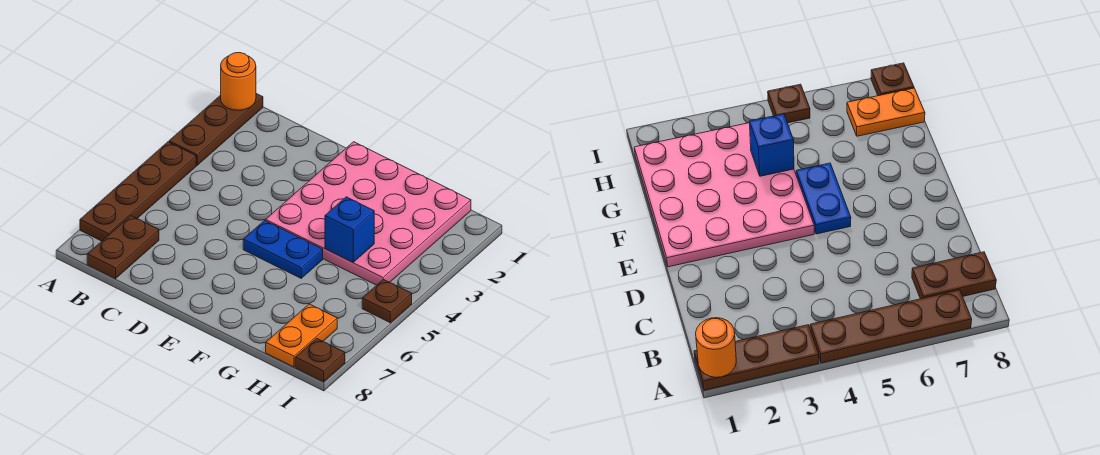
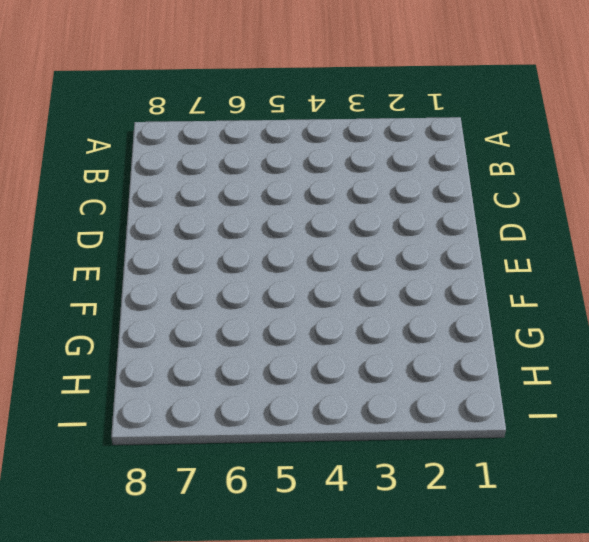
none -> brown 1x3 plate [169,94,263,165]
none -> brown 1x4 plate [80,142,196,241]

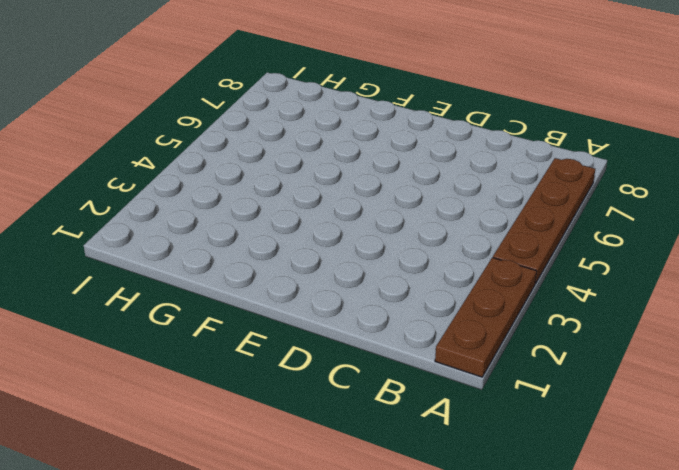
none -> brown 1x2 plate [87,216,159,278]
none -> pink 4x4 plate [266,142,471,285]

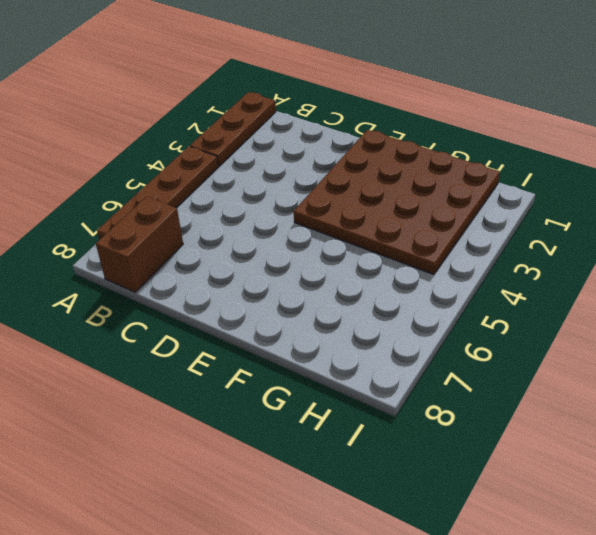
brown 1x2 brick [96,197,183,292] -> brown 1x2 plate [87,216,159,278]
brown 4x4 plate [294,130,500,274] -> pink 4x4 plate [266,142,471,285]
none -> blue 1x2 plate [243,221,323,278]
none -> orange 1x2 plate [266,304,337,367]

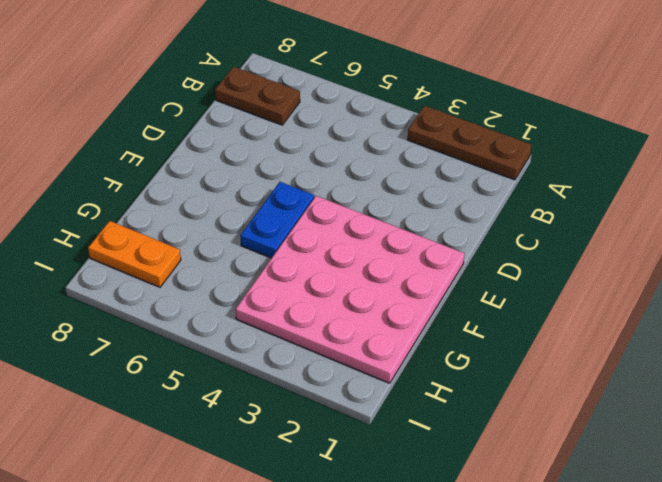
none -> brown 1x4 plate [80,142,196,241]
none -> brown 1x1 plate [362,279,412,323]

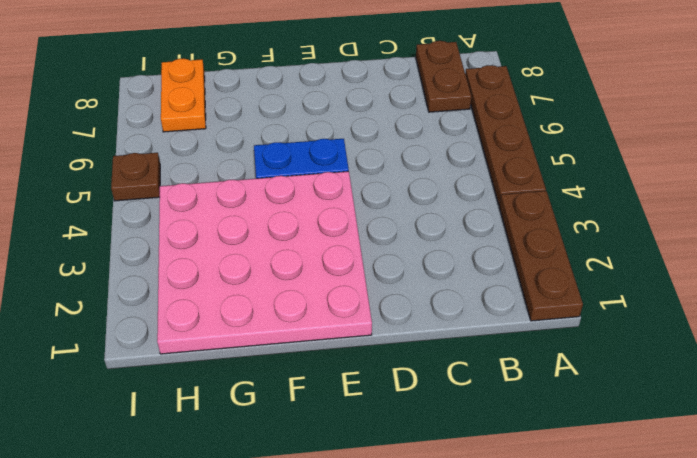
none -> brown 1x1 plate [295,338,345,382]
none -> orange 1x1 round brick [221,53,256,110]

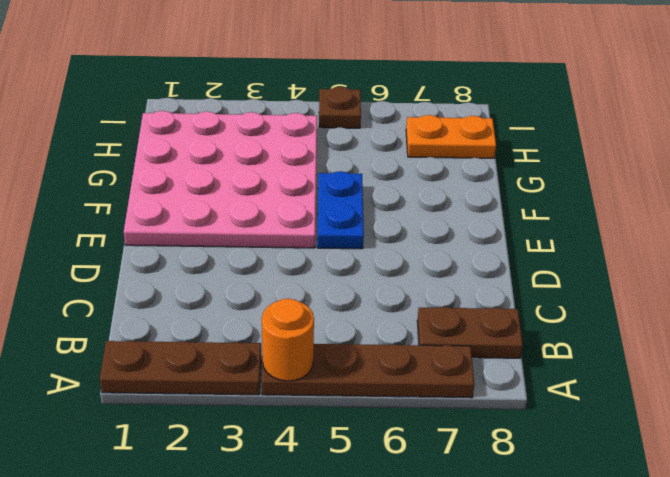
orange 1x1 round brick [262,298,314,381] -> orange 1x1 round brick moved to [221,53,256,110]
none -> brown 1x1 plate [295,338,345,382]
none -> blue 1x1 brick [325,197,374,262]

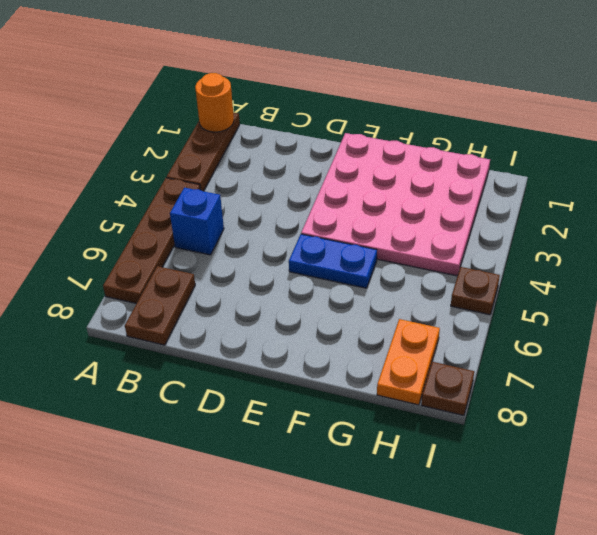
blue 1x1 brick [170,188,224,255] -> blue 1x1 brick moved to [325,197,374,262]

